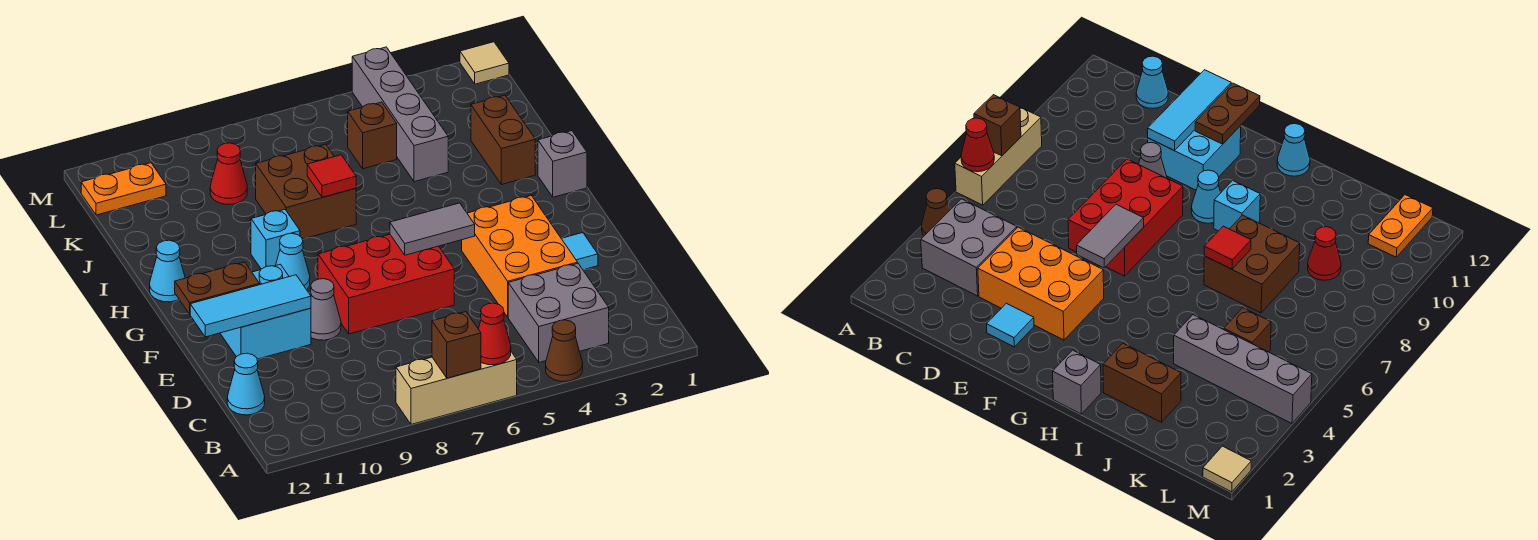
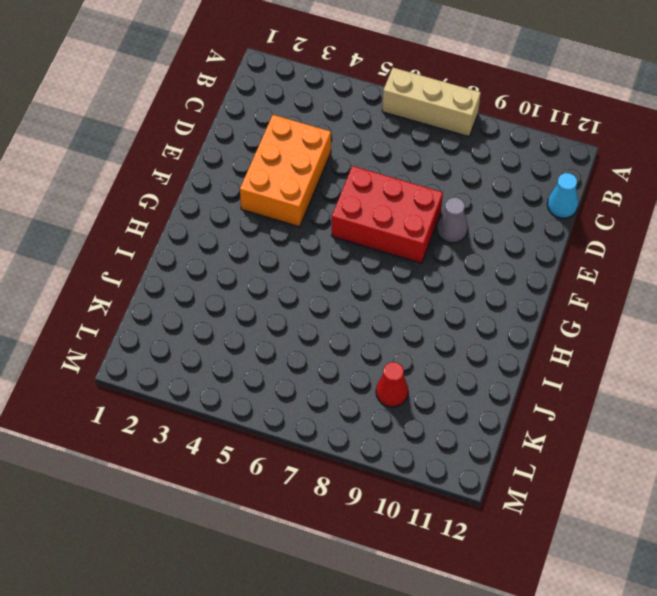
none -> brown 1x1 cone [546,320,583,381]
none -> grey 2x2 brick [508,263,609,362]
none -> cyan 1x1 tile [561,233,598,270]

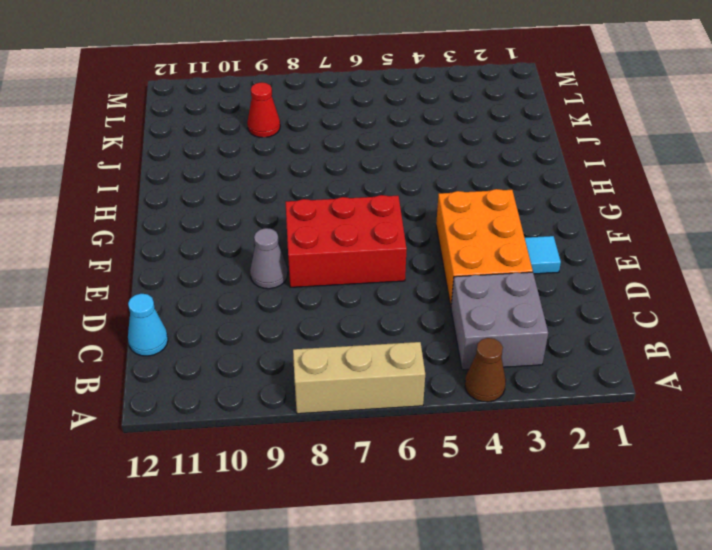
none -> cyan 2x2 brick [220,264,311,359]
none -> cyan 1x1 cone [276,234,310,290]
none -> grey 1x1 brick [538,131,587,197]

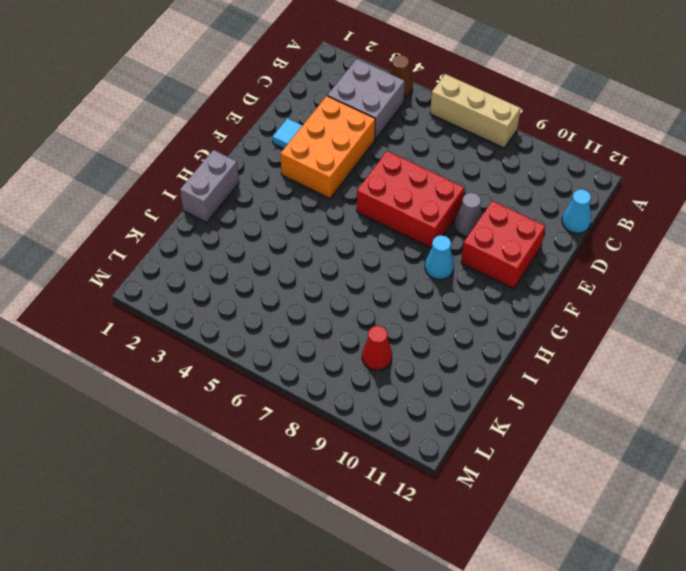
red 2x2 brick [461,201,545,289] -> cyan 2x2 brick [220,264,311,359]
grey 1x2 brick [180,150,239,223] -> grey 1x1 brick [538,131,587,197]
none -> cyan 1x1 brick [251,209,300,269]
none -> cyan 1x1 cone [150,240,185,302]
none -> brown 1x2 brick [471,95,535,185]

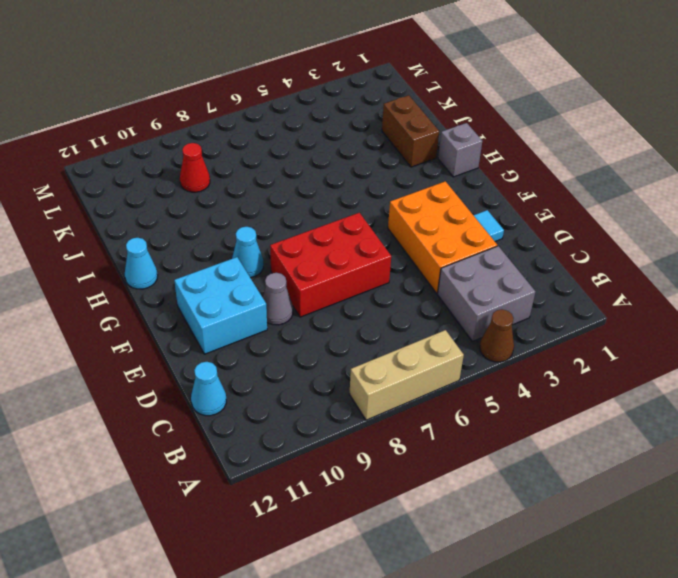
none -> cyan 1x1 brick [251,209,300,269]
none -> brown 2x2 brick [256,144,356,239]
none -> grey 1x4 brick [352,47,448,182]

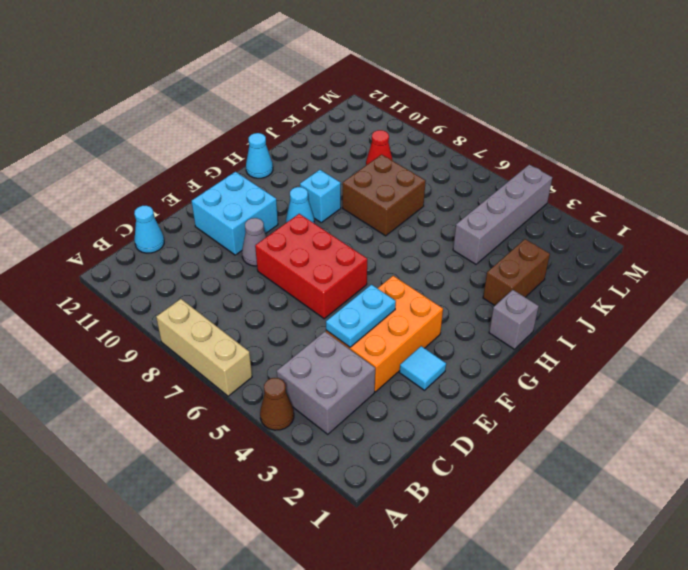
cyan 1x2 plate [326,285,396,347] -> none
none -> brown 1x1 brick [348,102,397,169]
none -> orange 1x2 plate [81,163,166,215]
none -> tan 1x1 tile [460,42,509,84]

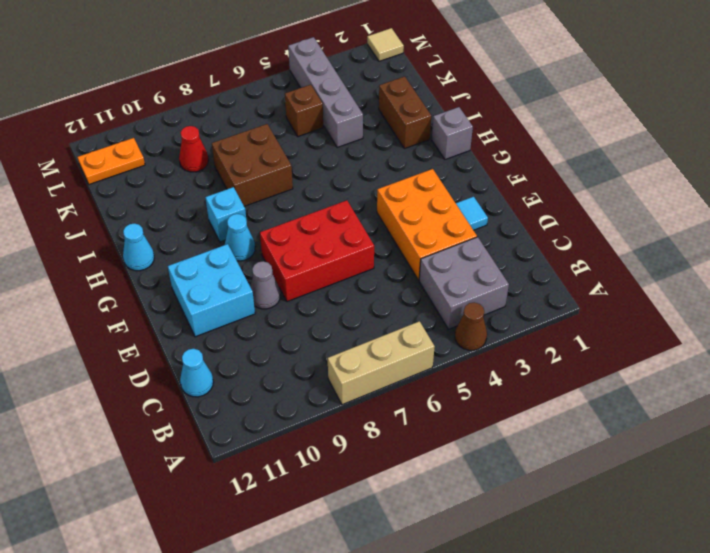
none -> red 1x1 cone [479,303,511,365]
none -> brown 1x1 brick [432,312,481,378]
none -> cyan 1x3 tile [190,275,311,337]

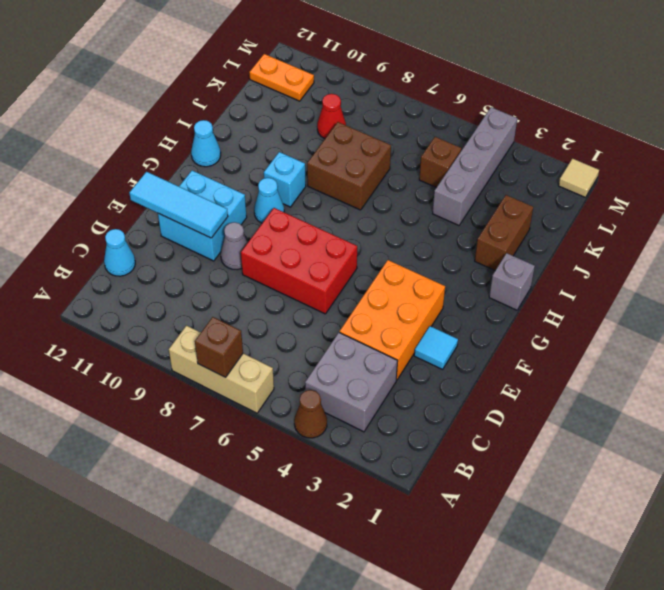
none -> red 1x1 cone [479,303,511,365]
none -> grey 1x2 tile [390,203,475,255]
none -> brown 1x2 plate [175,262,260,314]

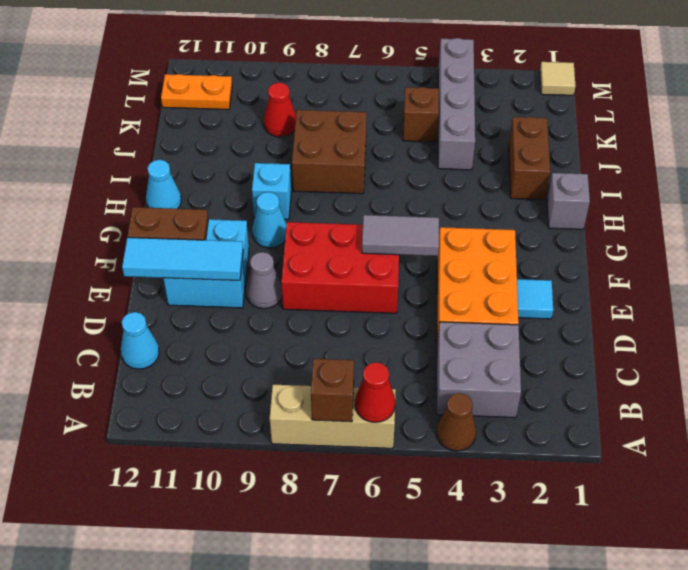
none -> red 1x1 tile [307,155,356,197]

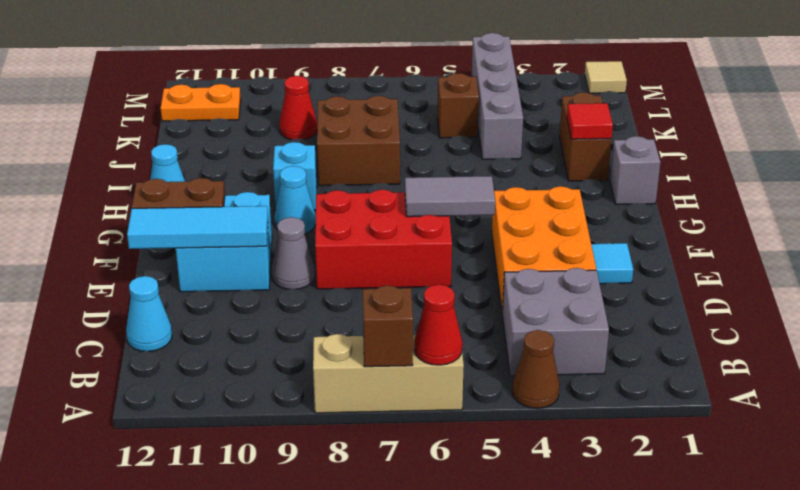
red 1x1 tile [567,103,613,139] -> red 1x1 tile moved to [307,155,356,197]

